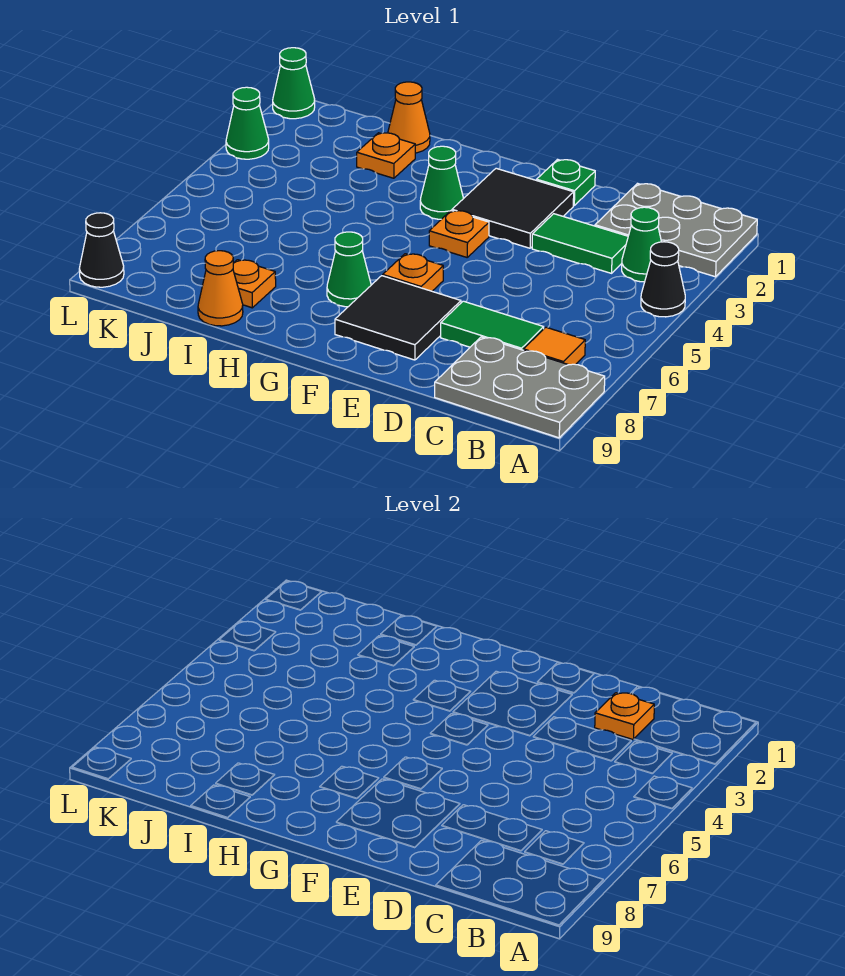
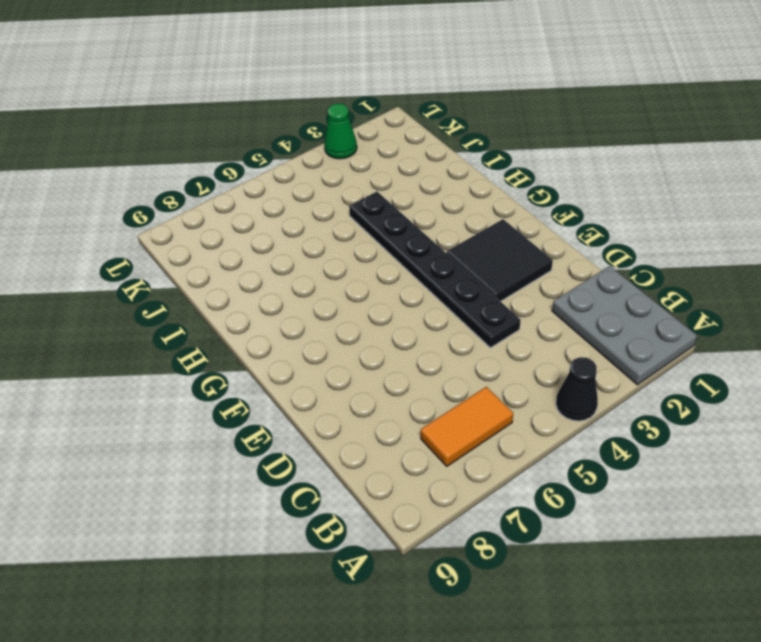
orange 1x2 tile [421,387,513,466] -> orange 1x1 tile [524,327,585,365]
black 1x6 plate [349,192,521,348] -> orange 1x1 plate [429,211,489,257]
none -> grey 2x3 plate [435,337,605,438]
none -> green 1x1 cone [622,207,661,282]
none -> green 1x2 tile [532,214,628,273]

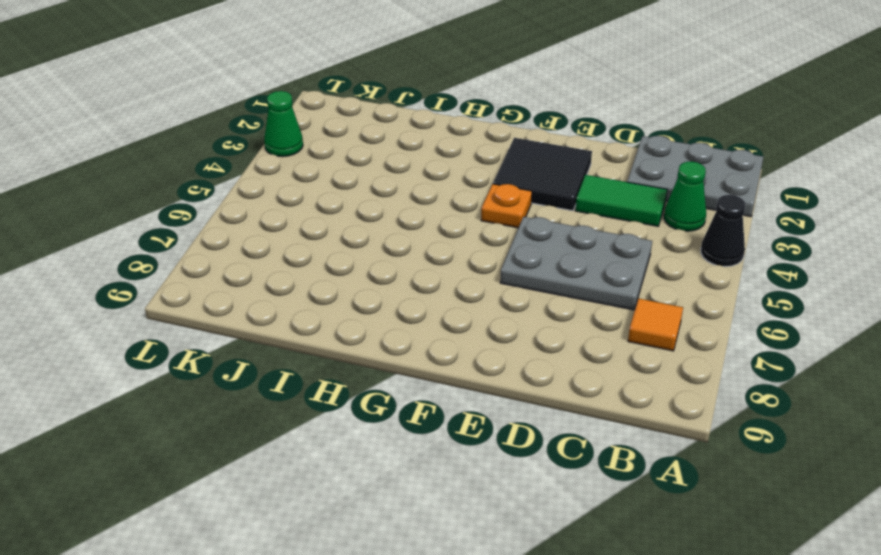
grey 2x3 plate [500,217,652,310] -> grey 2x3 plate moved to [435,337,605,438]
none -> green 1x2 tile [441,301,544,350]
none -> green 1x1 plate [537,160,595,205]
none -> black 2x2 tile [335,276,461,360]

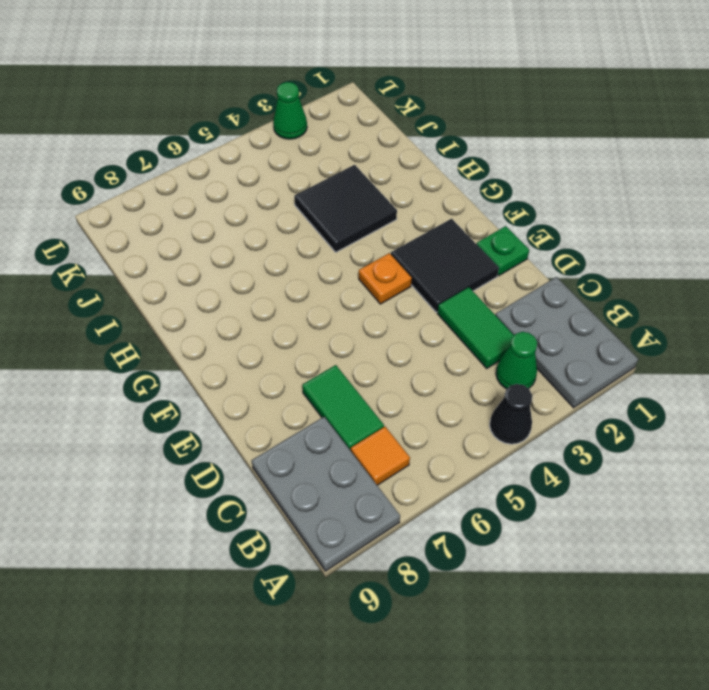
black 2x2 tile [294,165,397,252] -> black 2x2 tile moved to [335,276,461,360]
none -> orange 1x1 plate [383,254,443,291]
none -> green 1x1 cone [420,146,463,219]
none -> green 1x1 cone [327,232,371,307]

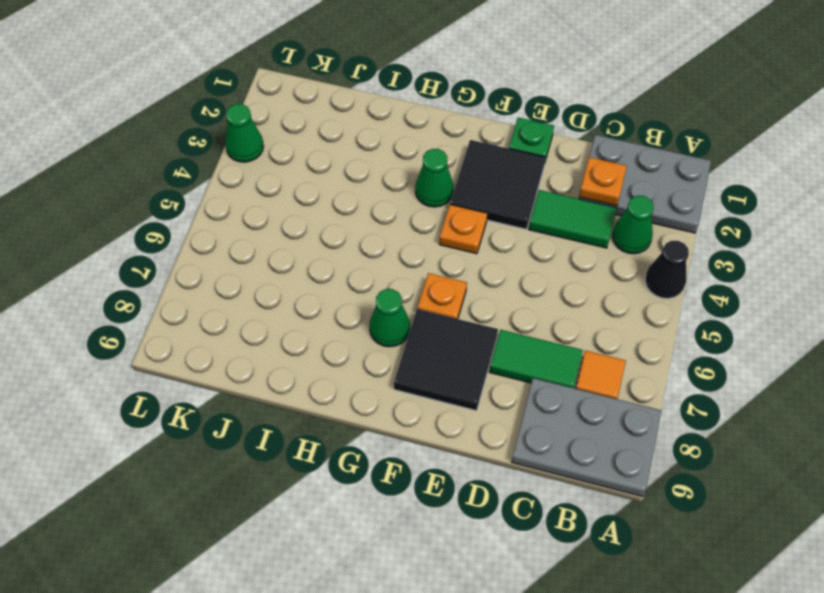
none -> orange 1x1 cone [388,82,430,153]
none -> orange 1x1 plate [357,133,415,178]
none -> orange 1x1 plate [233,260,276,308]

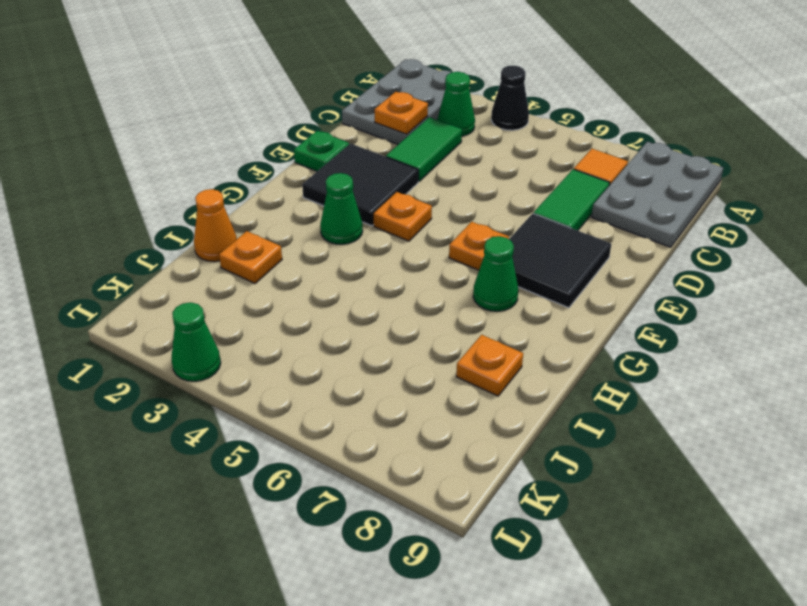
none -> orange 1x1 cone [198,251,243,326]
none -> green 1x1 cone [273,48,315,119]
none -> black 1x1 cone [79,213,124,287]

